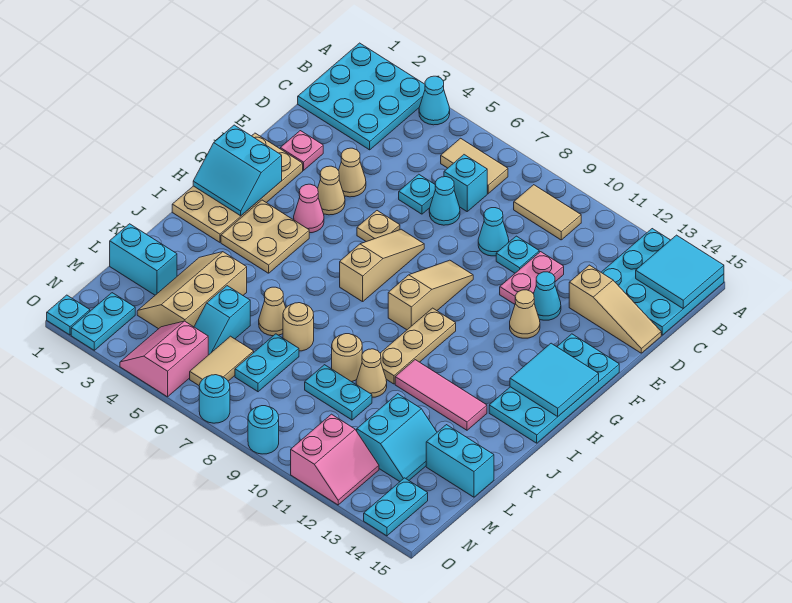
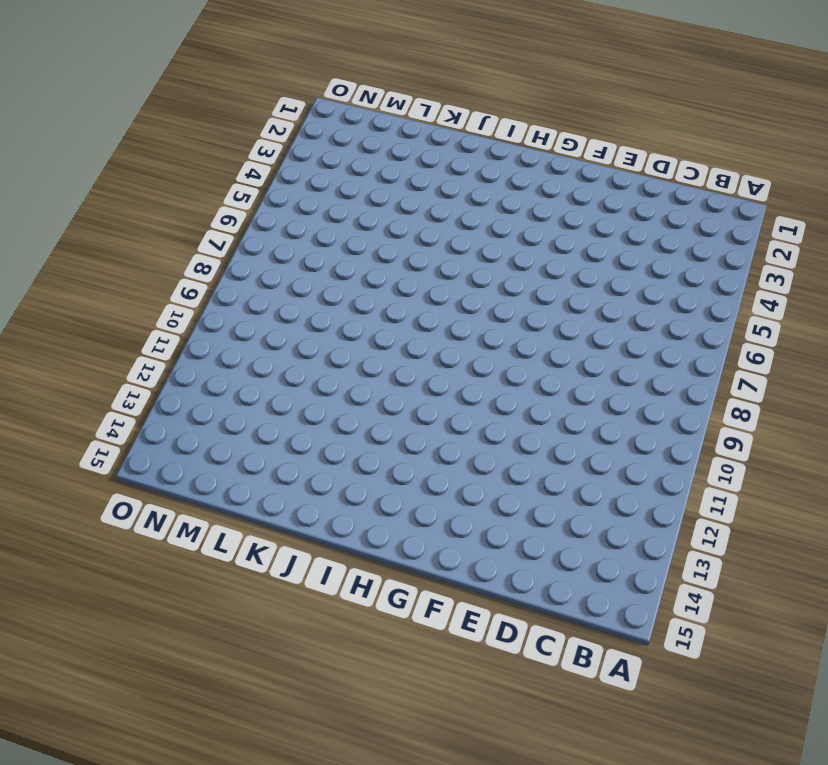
none -> cyan 3x3 plate [298,43,425,150]
none -> cyan 1x1 cone [419,76,450,125]
none -> cyan 3x3 plate [601,229,724,335]
none -> tan 1x2 tile [441,138,508,194]

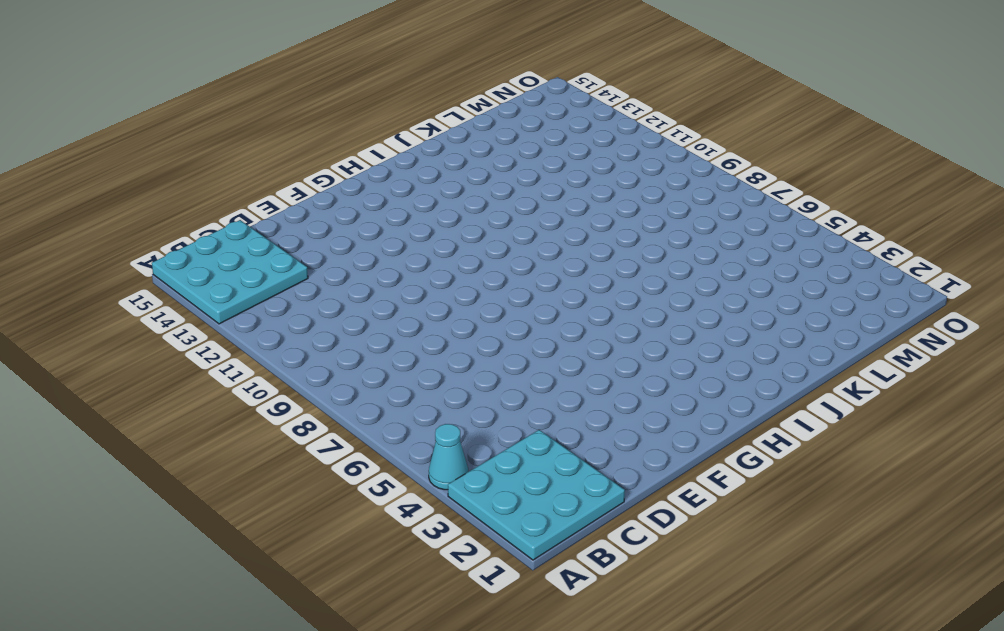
none -> tan 1x2 tile [441,138,508,194]
none -> tan 1x2 tile [514,185,581,240]
none -> cyan 1x1 brick [444,155,487,211]
none -> cyan 1x1 plate [399,174,436,214]

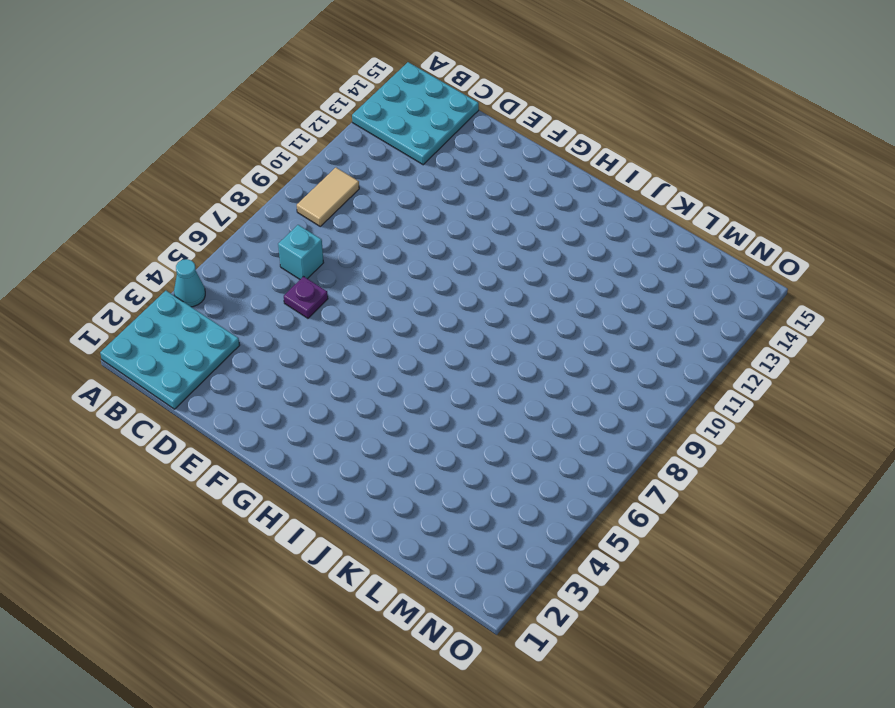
purple 1x1 plate [284,276,328,318] -> cyan 1x1 plate [399,174,436,214]
none -> tan 1x2 tile [441,138,508,194]
none -> cyan 1x1 cone [429,177,460,225]
none -> cyan 1x1 cone [478,208,509,256]
none -> cyan 1x1 plate [496,236,539,273]

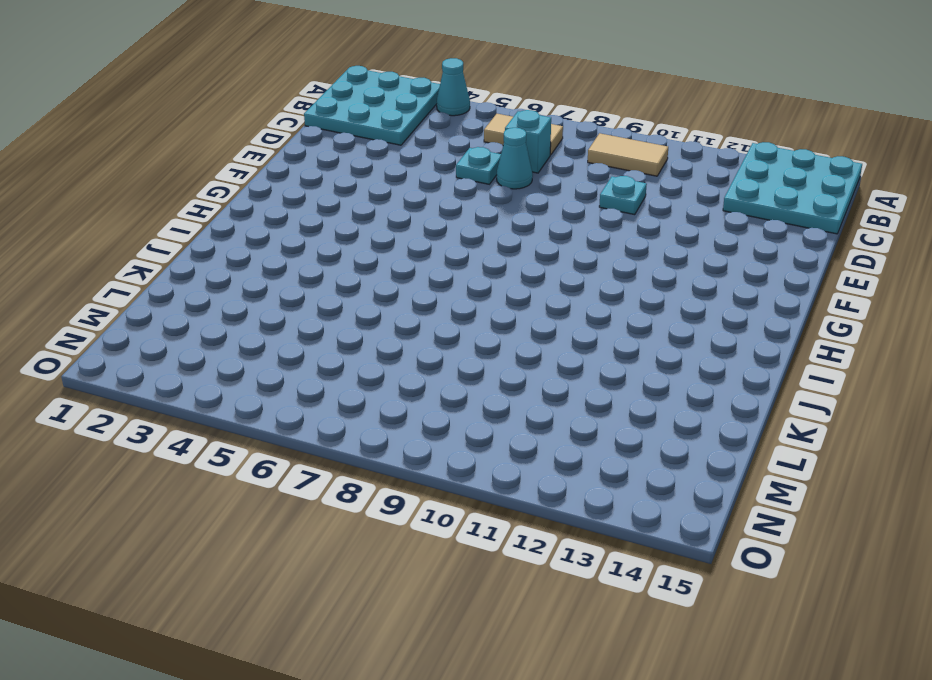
none -> cyan 1x1 cone [478,208,509,256]
none -> pink 1x2 plate [500,252,564,304]
none -> tan 1x3 slope [569,265,661,353]
none -> pink 1x1 plate [280,131,323,170]

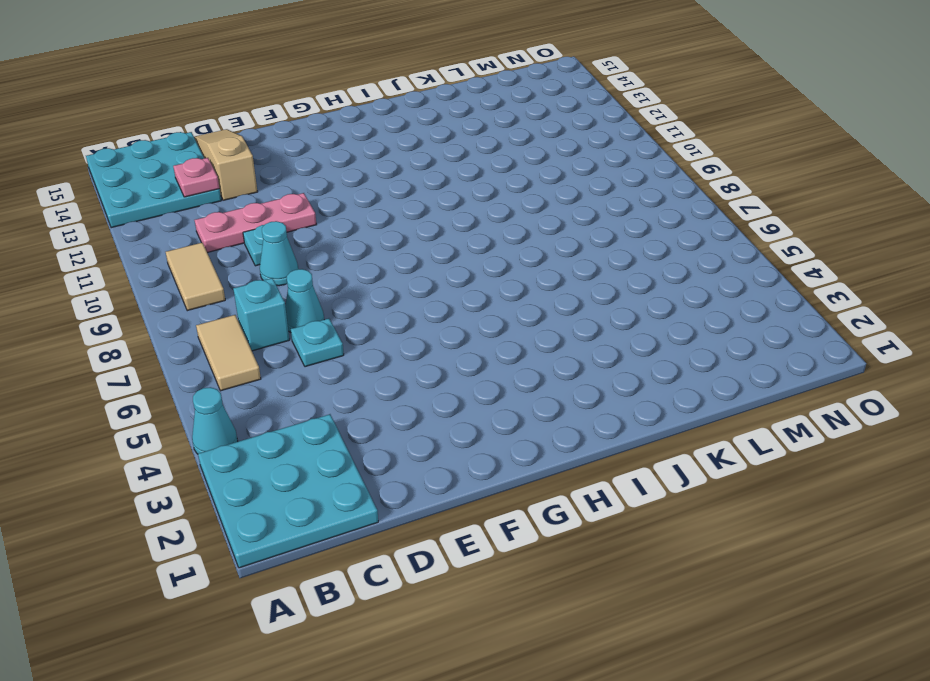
pink 1x3 plate [195,193,316,253] -> pink 1x2 plate [500,252,564,304]
pink 1x1 plate [173,158,219,197] -> pink 1x1 plate moved to [280,131,323,170]
none -> tan 1x1 cone [339,148,366,197]
none -> cyan 1x1 cone [534,272,561,320]
none -> tan 2x4 plate [172,133,303,242]
none -> tan 1x1 cone [318,166,345,215]

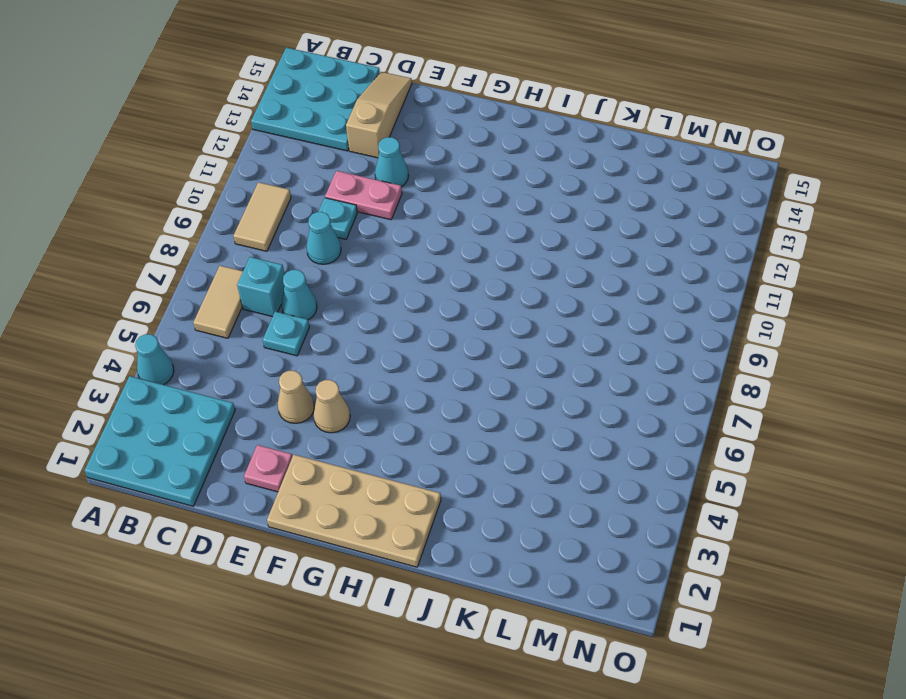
none -> tan 1x1 plate [357,211,400,242]
none -> tan 1x3 slope [340,229,424,302]
none -> tan 1x3 slope [388,260,473,330]
none -> tan 1x1 cone [510,290,540,338]

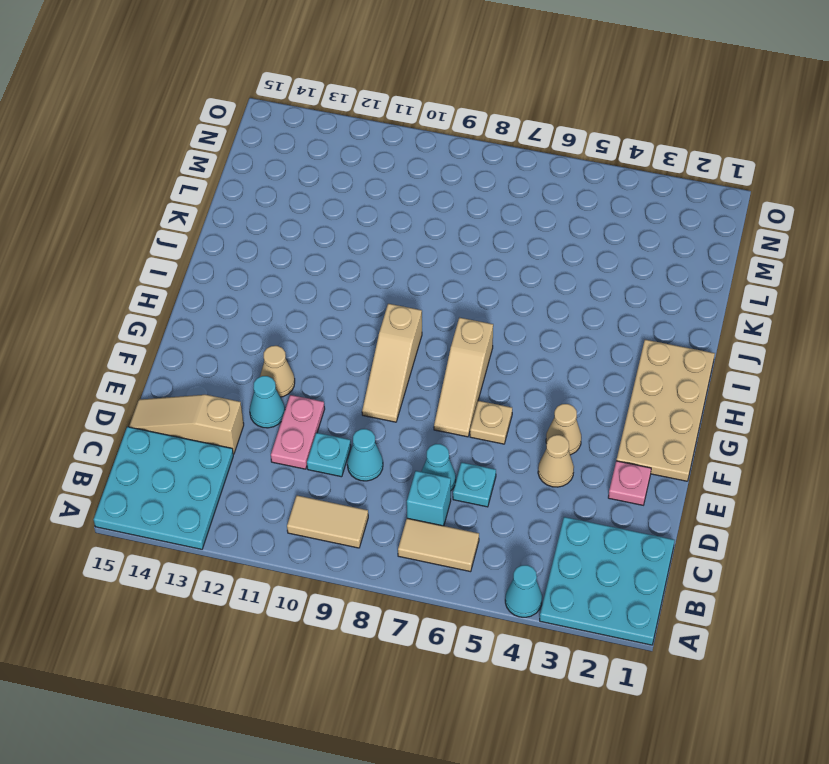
none -> cyan 2x4 plate [489,334,619,443]
none -> pink 1x1 cone [294,184,324,233]
none -> tan 2x2 plate [221,200,309,273]
none -> tan 1x3 plate [380,308,456,384]

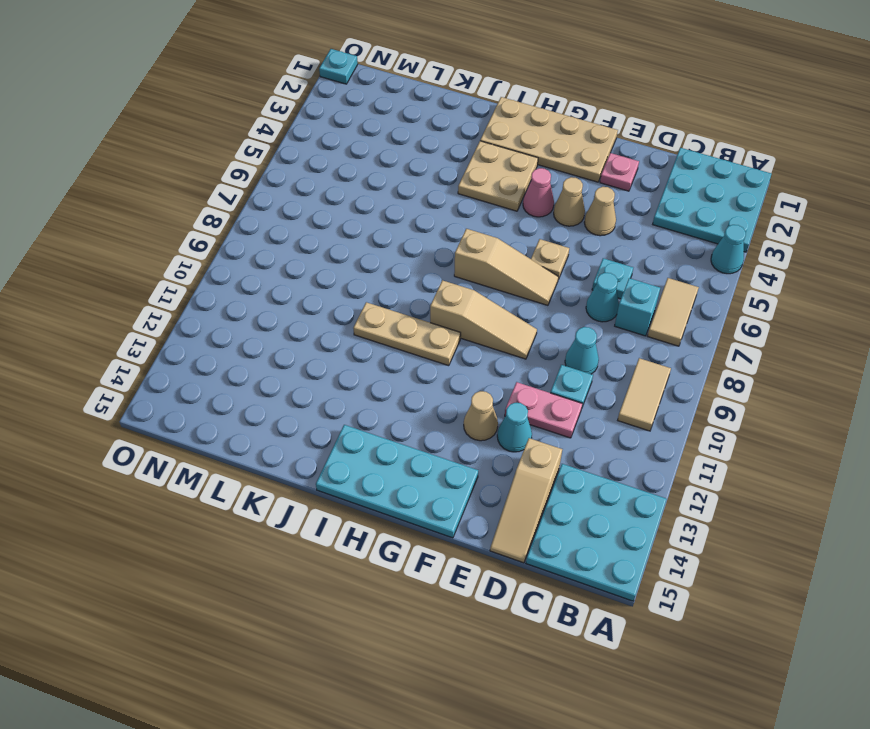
none -> pink 1x3 tile [395,360,487,430]
none -> tan 2x3 slope [137,252,247,329]
none -> tan 1x1 cone [259,287,286,336]
none -> tan 1x1 round brick [283,303,314,351]

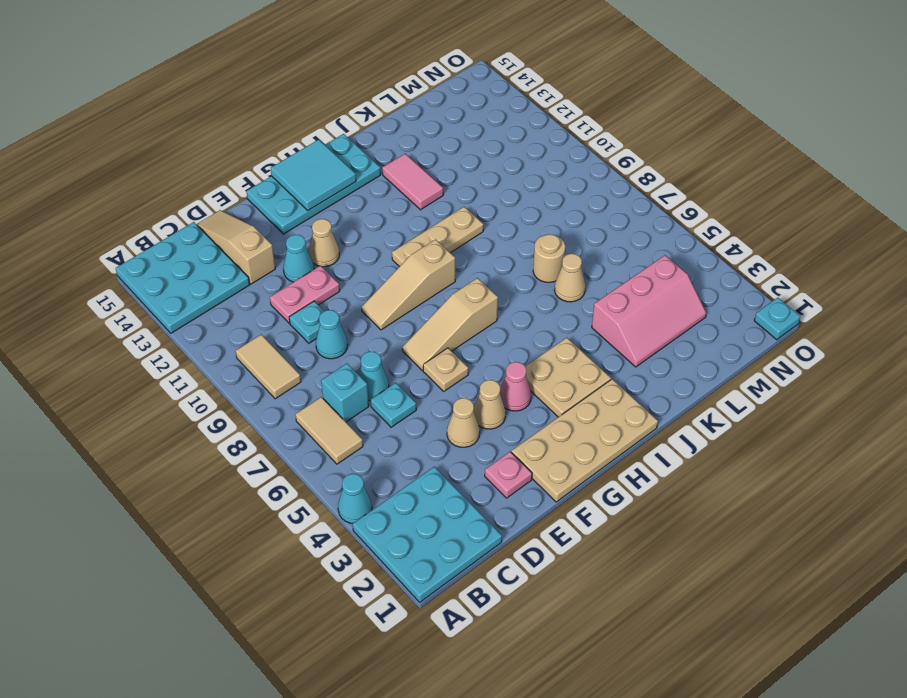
pink 1x2 tile [382,154,443,210] -> pink 1x3 tile [395,360,487,430]
pink 2x3 slope [592,255,706,367] -> tan 2x3 slope [137,252,247,329]
none -> tan 1x1 round brick [332,334,362,382]
none -> tan 1x1 cone [356,349,387,397]
none -> cyan 1x2 brick [110,224,177,295]
none -> cyan 1x2 slope [194,286,250,355]

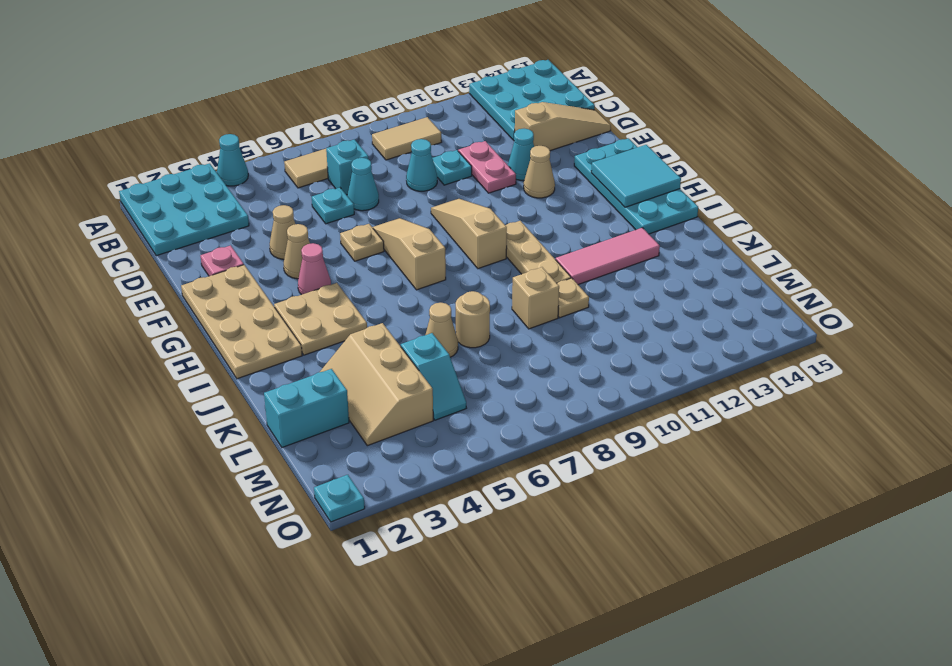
tan 1x1 brick [512,267,559,329] -> tan 1x1 round brick [332,334,362,382]
tan 1x1 plate [557,278,589,318] -> tan 1x1 cone [356,349,387,397]
none -> cyan 1x2 plate [235,334,299,392]
none -> cyan 1x2 plate [305,365,372,420]
none -> cyan 2x2 slope [357,394,437,482]
none -> cyan 1x2 brick [426,425,494,497]

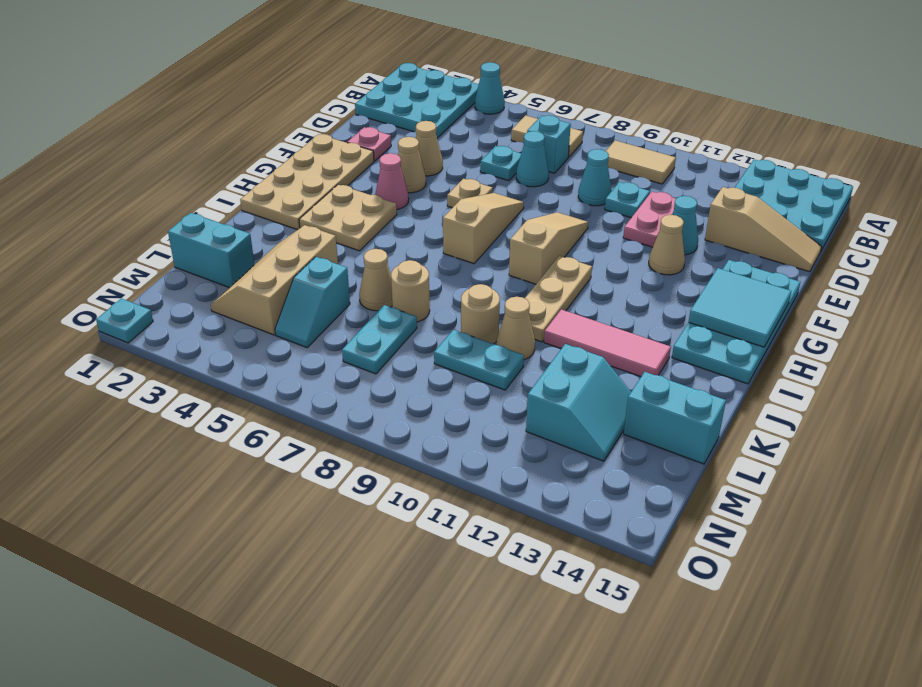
none -> tan 1x2 tile [190,336,254,385]
none -> cyan 1x2 plate [71,293,135,350]
none -> pink 2x2 slope [120,321,208,397]
none -> pink 2x2 slope [291,414,379,505]

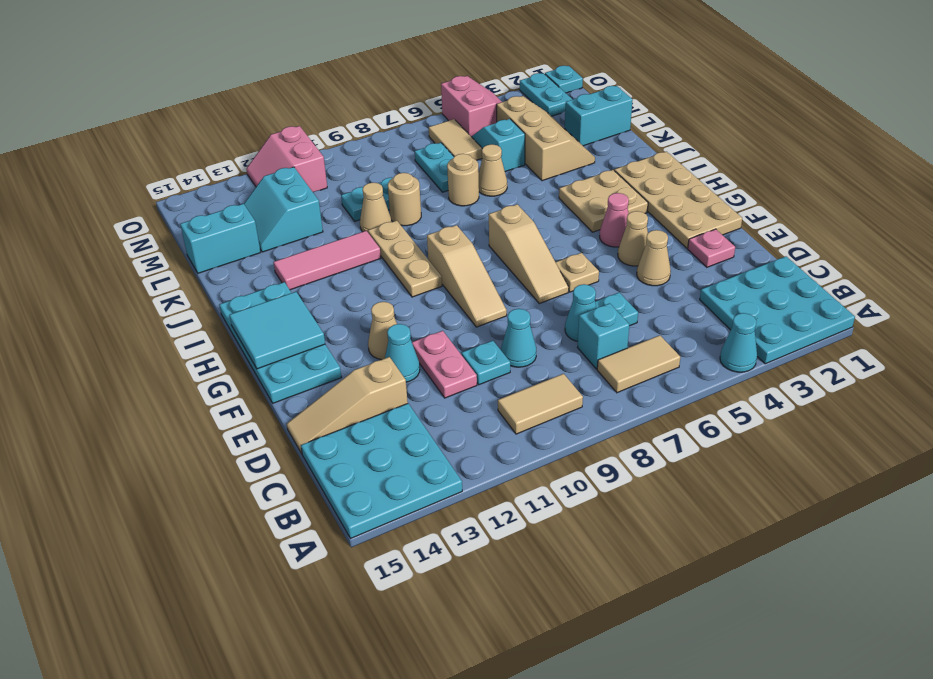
none -> cyan 1x2 plate [364,478,428,536]
none -> cyan 1x1 round brick [199,375,230,423]
none -> cyan 1x1 round brick [248,406,279,454]
none -> cyan 2x2 tile [636,235,724,309]

